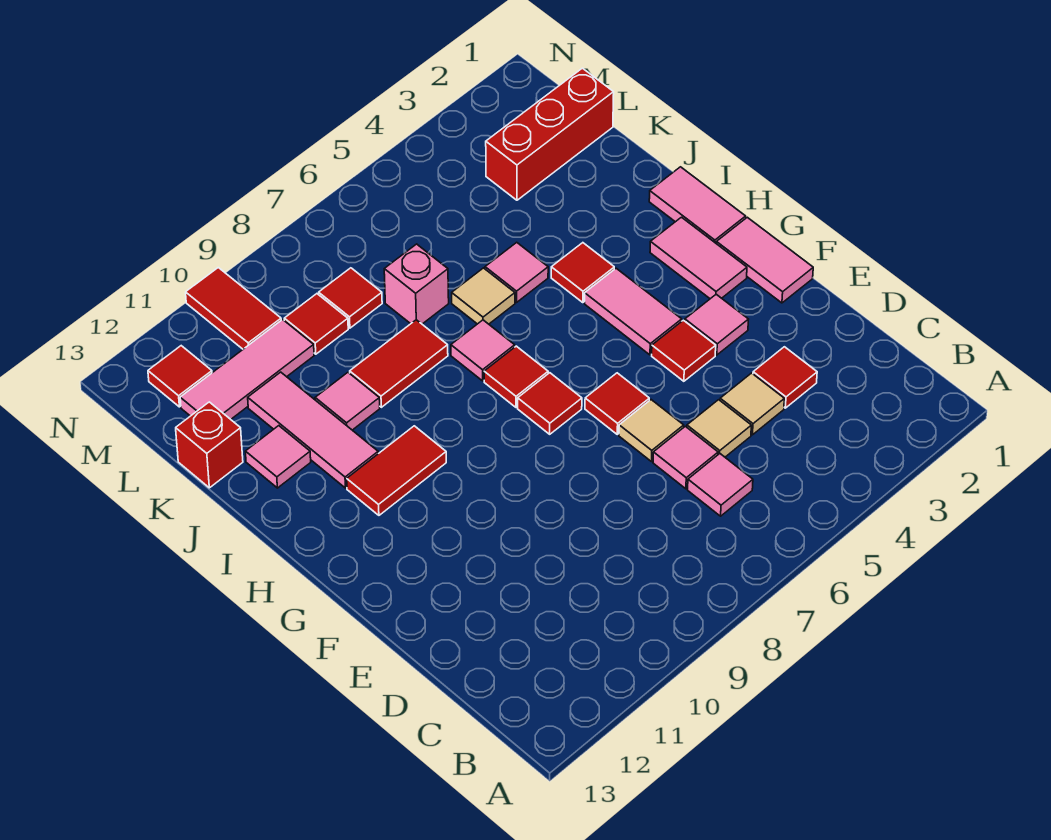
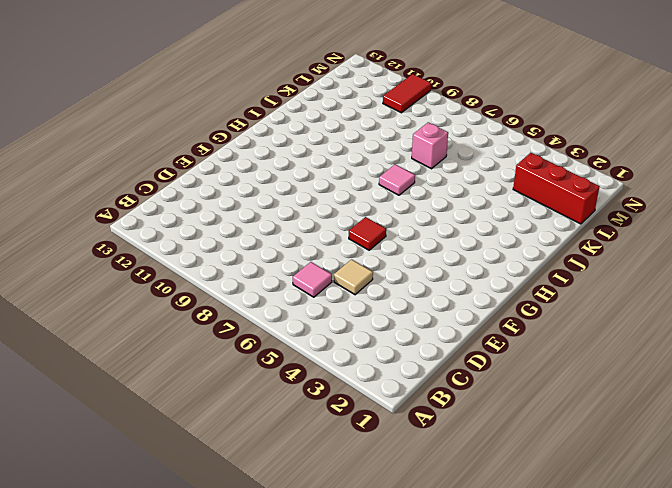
none -> red 1x1 tile [753,347,817,408]
none -> tan 1x1 tile [720,373,784,435]
none -> pink 1x1 tile [653,426,718,489]
none -> tan 1x1 tile [619,400,684,462]

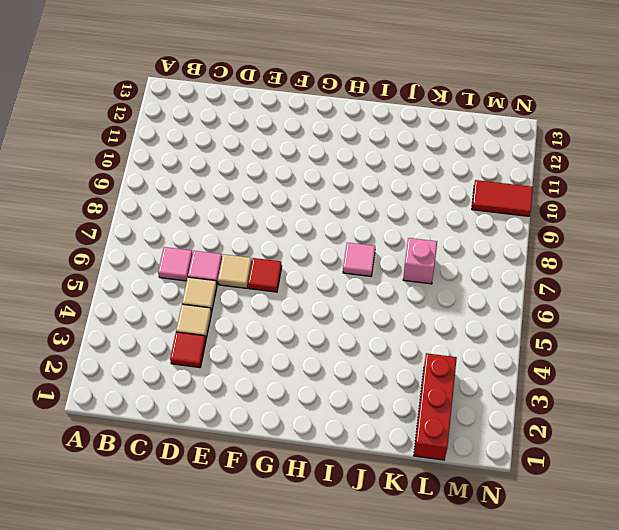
none -> pink 1x2 tile [716,217,813,303]
none -> pink 1x1 tile [685,294,749,355]
none -> red 1x1 tile [652,320,716,381]
none -> pink 1x2 tile [650,217,747,299]

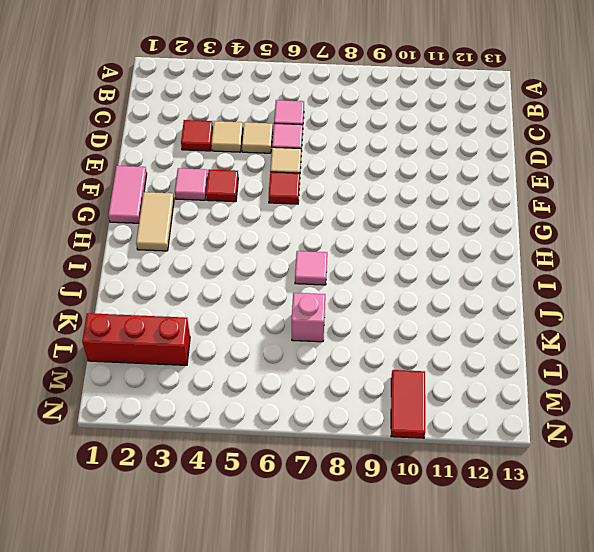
tan 1x2 tile [136,192,174,251] -> pink 1x2 tile [650,217,747,299]
none -> pink 1x2 tile [585,268,682,355]
none -> red 1x1 tile [518,373,582,434]
none -> pink 1x2 tile [649,167,746,243]
none -> red 1x1 tile [484,346,548,408]

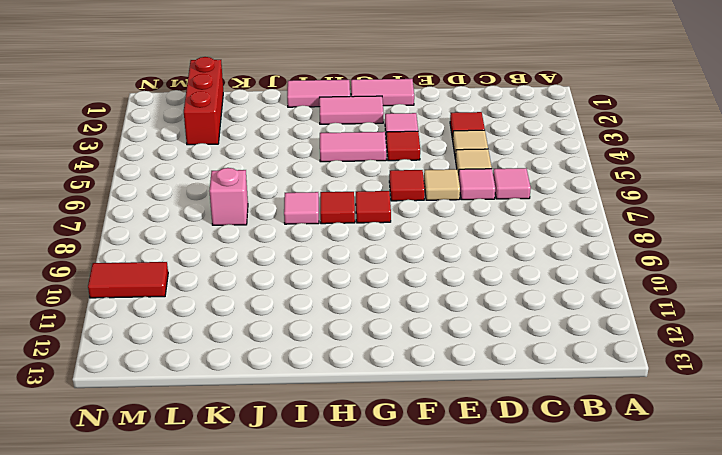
none -> red 1x2 tile [347,426,446,515]
none -> red 1x1 tile [551,243,614,303]
none -> pink 1x3 tile [248,372,378,488]
none -> pink 1x1 tile [485,242,548,302]

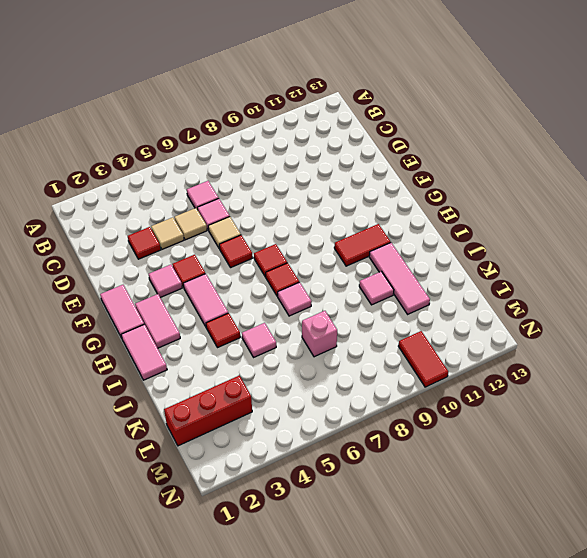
none -> tan 1x1 tile [452,268,515,324]
none -> red 1x2 tile [350,320,448,407]
none -> pink 1x1 tile [245,426,311,488]
none -> red 1x1 brick [176,402,243,488]

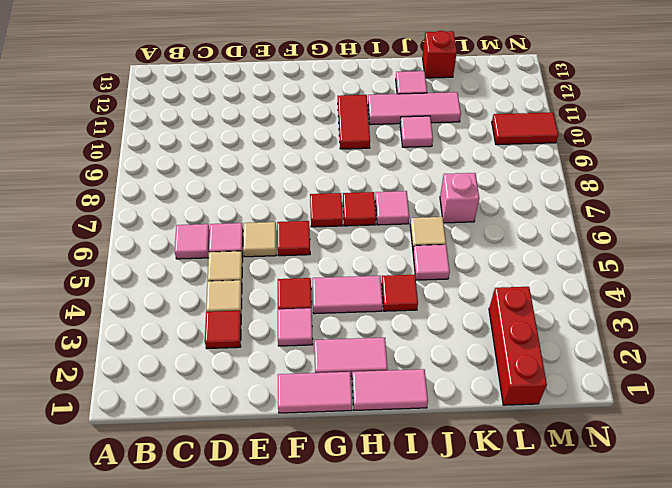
none -> red 1x2 tile [350,320,448,407]
none -> red 1x1 tile [319,268,382,328]
none -> red 1x1 tile [284,294,348,354]
none -> pink 1x3 tile [180,320,314,419]

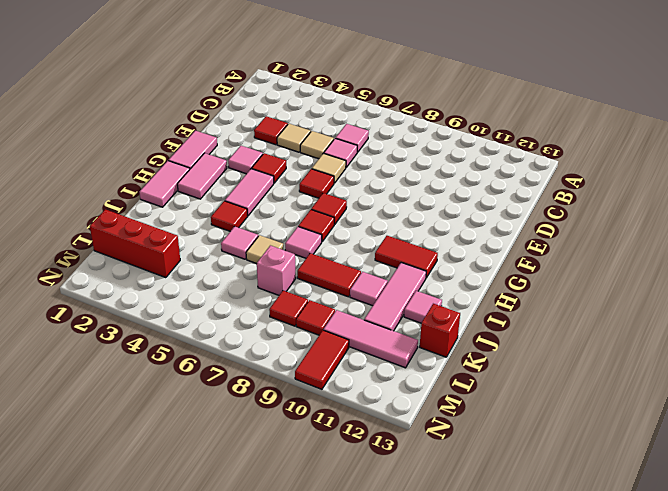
none -> red 1x1 tile [148,346,212,407]

